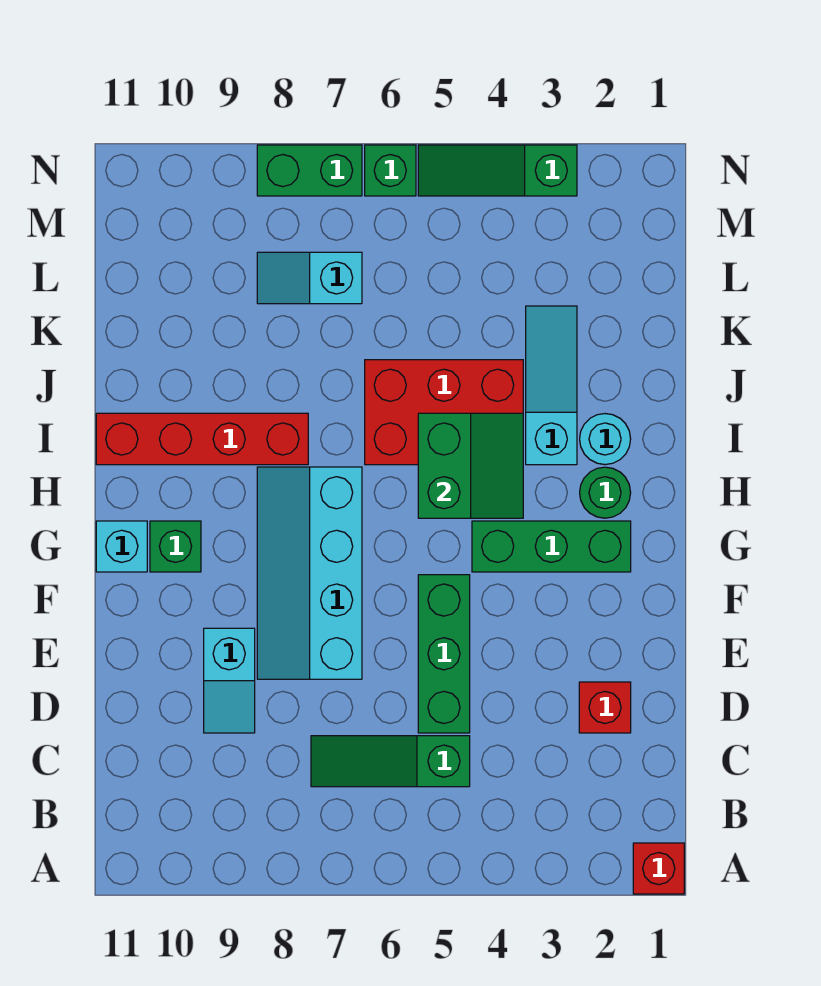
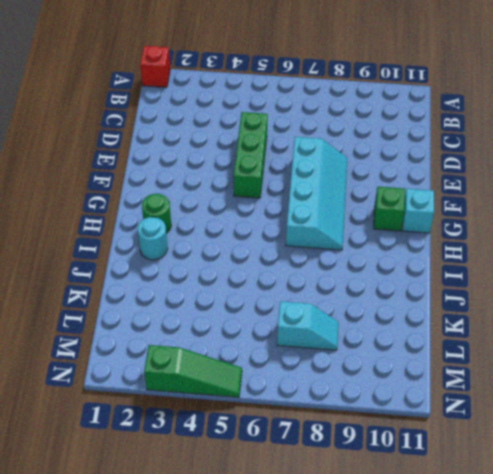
none -> green 1x3 slope [311,736,470,787]
none -> red 1x1 brick [579,682,631,733]
none -> cyan 1x2 slope [204,628,255,733]

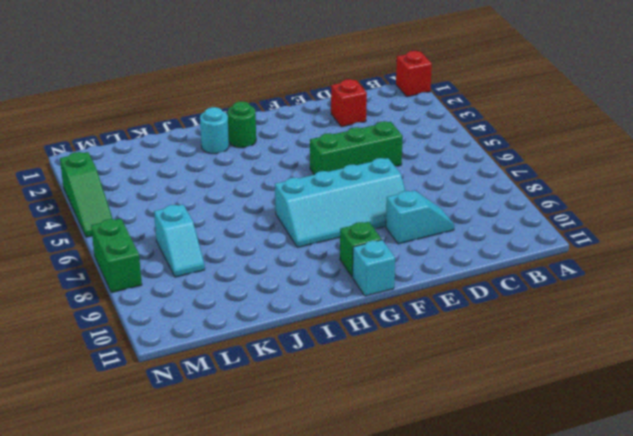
none -> green 1x3 slope [311,736,470,787]
none -> green 1x3 brick [472,521,631,572]
none -> cyan 1x3 slope [526,306,577,465]

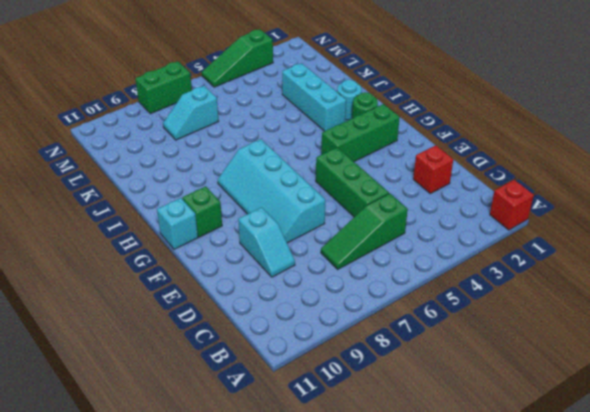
cyan 1x3 brick [282,63,346,131] -> cyan 1x3 slope [526,306,577,465]
none -> red 2x3 brick [365,360,523,465]
none -> red 1x4 brick [96,413,308,465]
none -> green 1x1 brick [365,145,416,196]

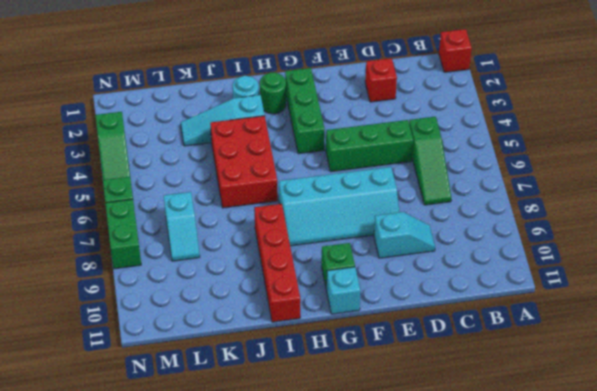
none -> green 2x2 slope [418,413,523,518]

